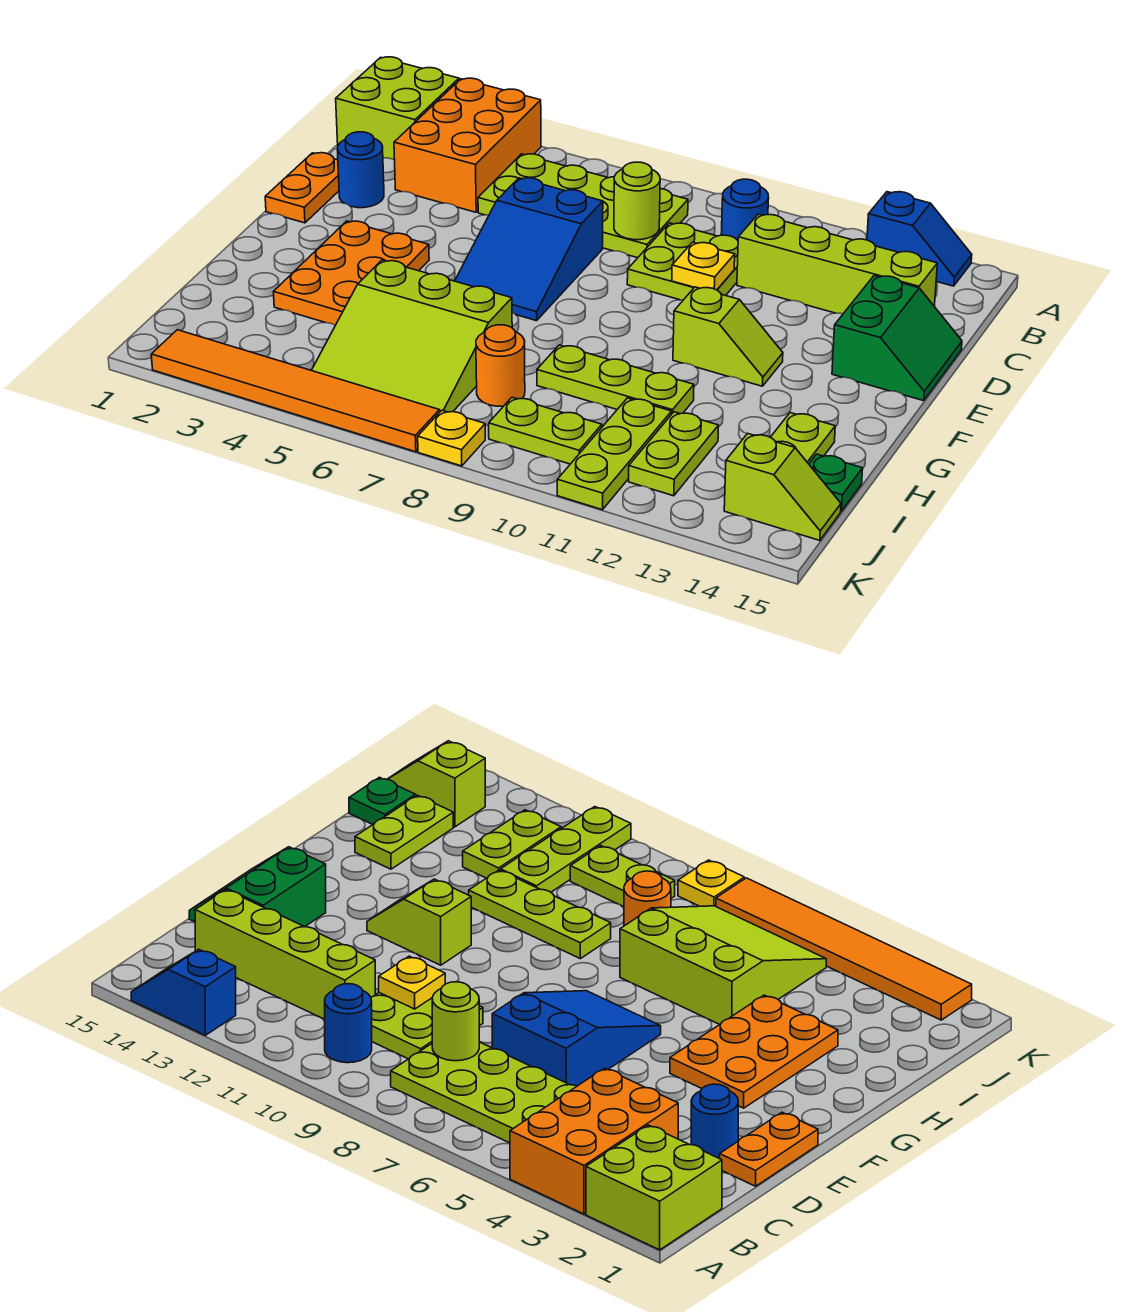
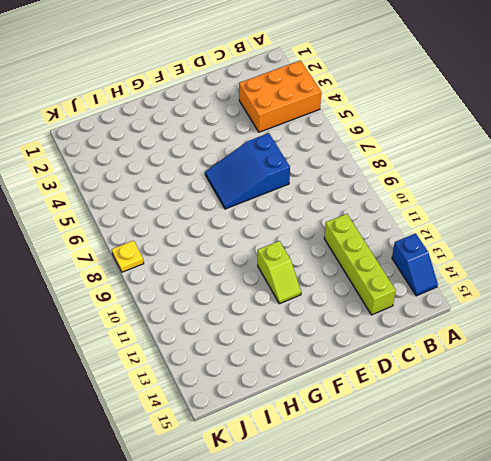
none -> lime 2x2 brick [336,57,459,160]
none -> lime 2x4 plate [478,154,688,258]
none -> blue 1x1 round brick [721,179,769,240]

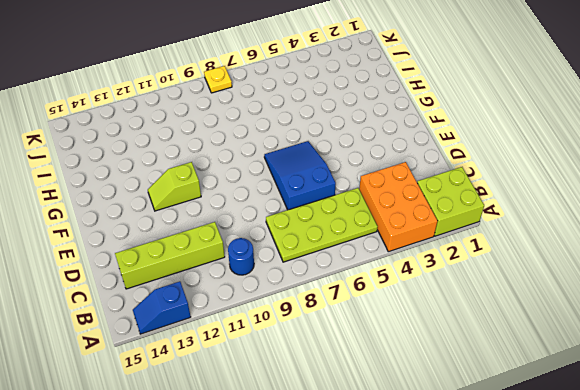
none -> lime 2x2 plate [627,223,738,300]
none -> orange 1x2 plate [265,153,339,223]
none -> blue 1x1 round brick [337,132,384,208]

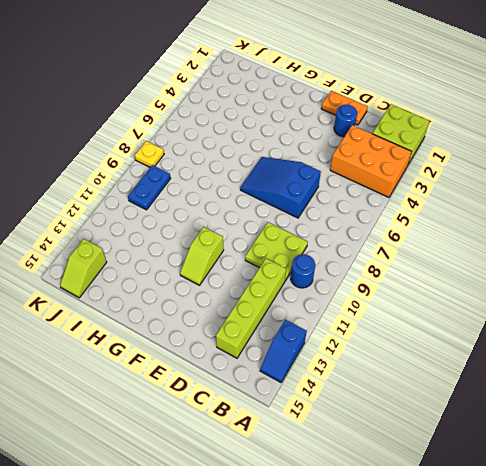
blue 1x2 plate [128,165,171,210] -> lime 1x2 plate [489,397,602,464]
none -> lime 2x4 plate [478,154,688,258]
none -> green 2x2 slope [832,276,962,401]
none -> orange 2x3 plate [274,221,429,325]

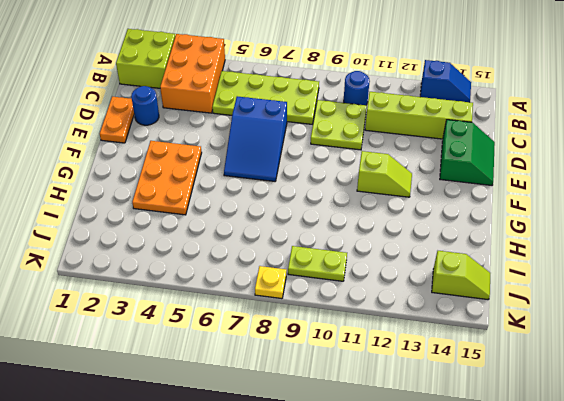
none -> lime 3x3 slope [312,260,512,412]
none -> lime 1x3 plate [537,345,694,414]
none -> lime 1x2 plate [770,413,835,464]

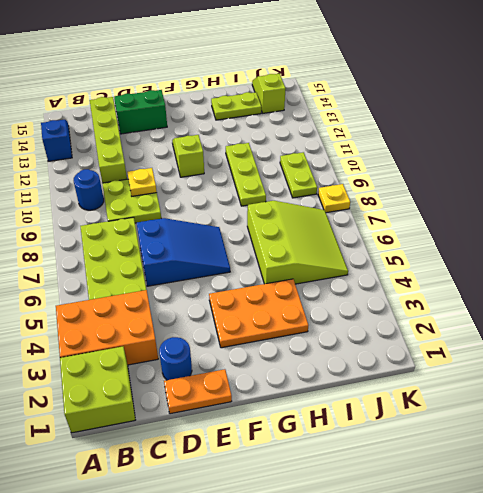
none -> orange 1x1 round brick [476,325,525,406]
none -> lime 1x3 plate [557,398,672,510]
none -> lime 1x2 plate [629,412,719,496]

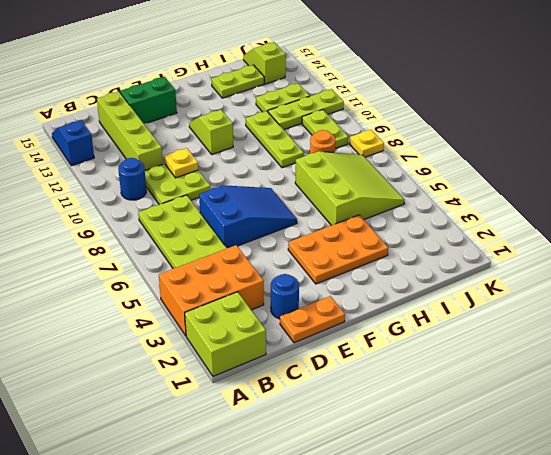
none -> green 1x1 plate [809,454,863,511]
none -> orange 1x6 tile [151,330,440,452]
none -> lime 1x1 round brick [614,162,660,240]

